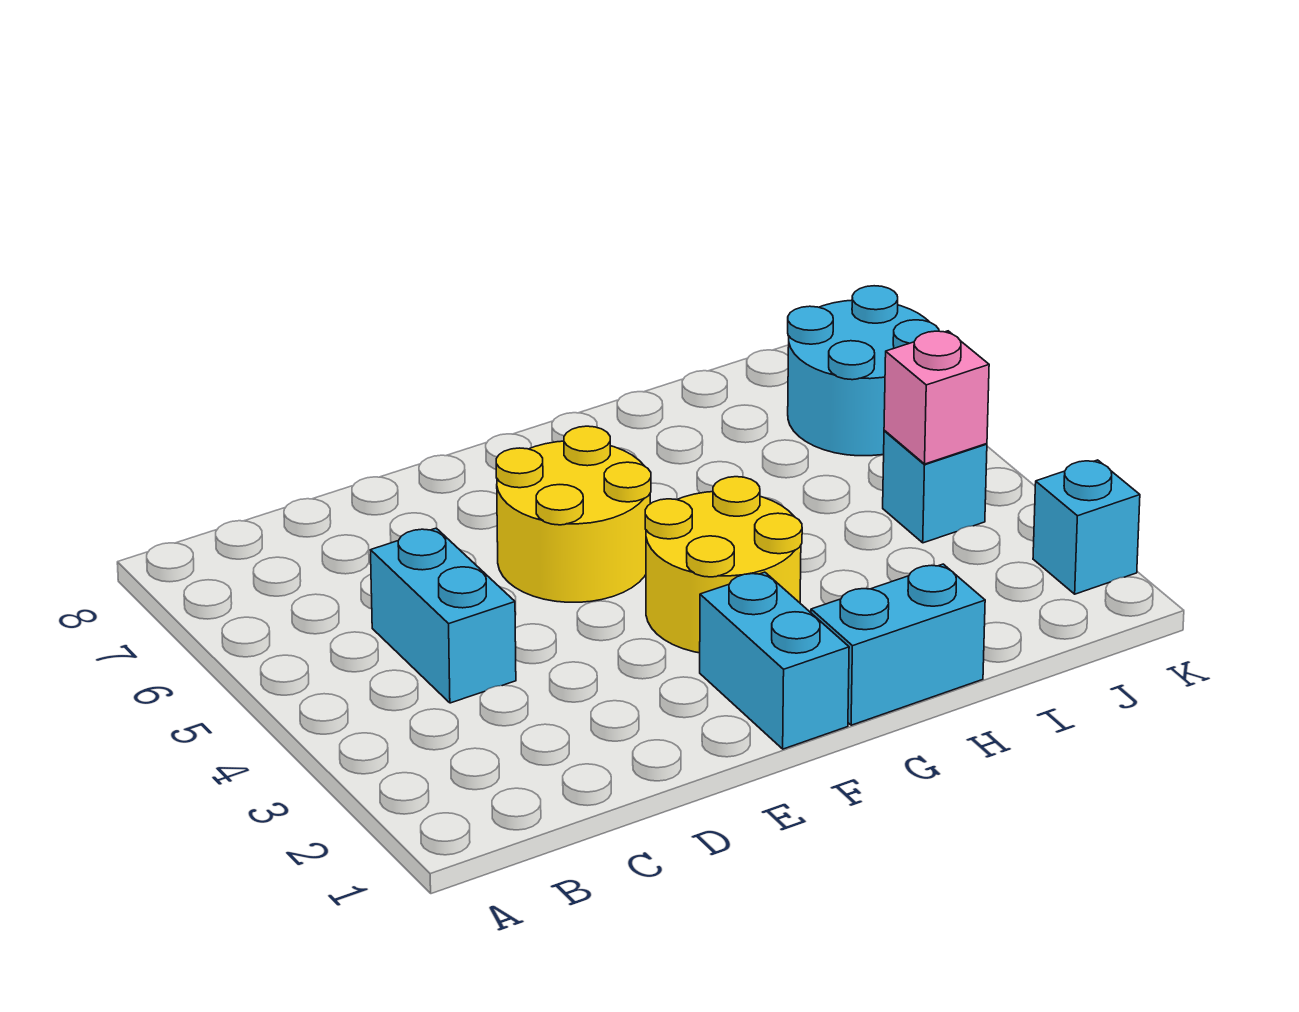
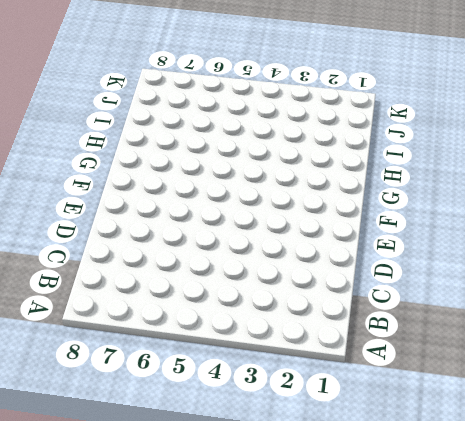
none -> cyan 1x2 brick [371,528,516,703]
none -> yellow 2x2 round brick [496,426,651,602]

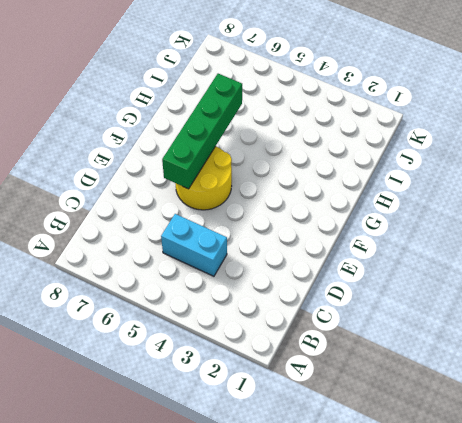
green 1x4 brick [162,74,242,189] -> none
none -> cyan 1x2 brick [700,572,849,749]
none -> yellow 2x2 round brick [645,477,802,653]

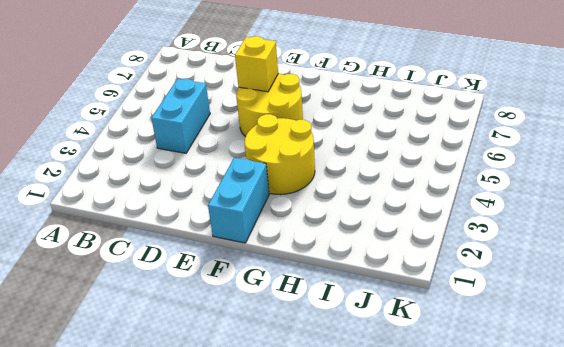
yellow 1x1 brick [235,36,278,92] -> none
none -> cyan 1x2 brick [811,564,985,725]
none -> cyan 1x1 brick [883,431,987,543]

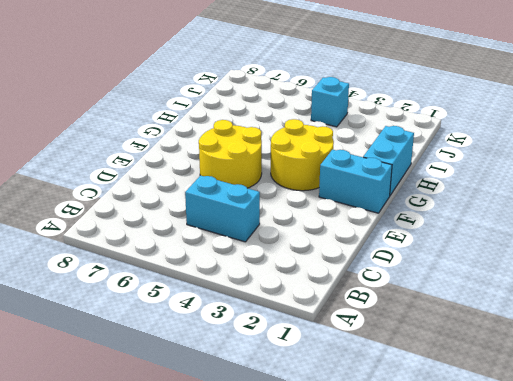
none -> cyan 2x2 round brick [788,286,939,456]
none -> cyan 1x1 brick [1033,460,1140,594]

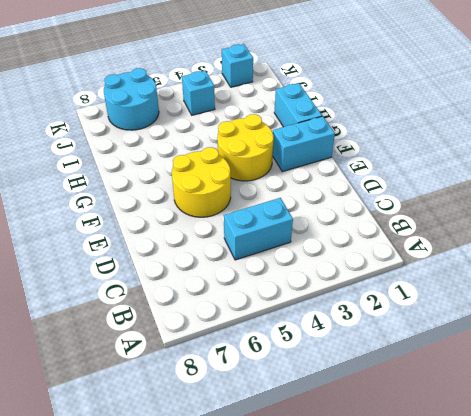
none -> pink 1x1 brick [884,331,989,464]

